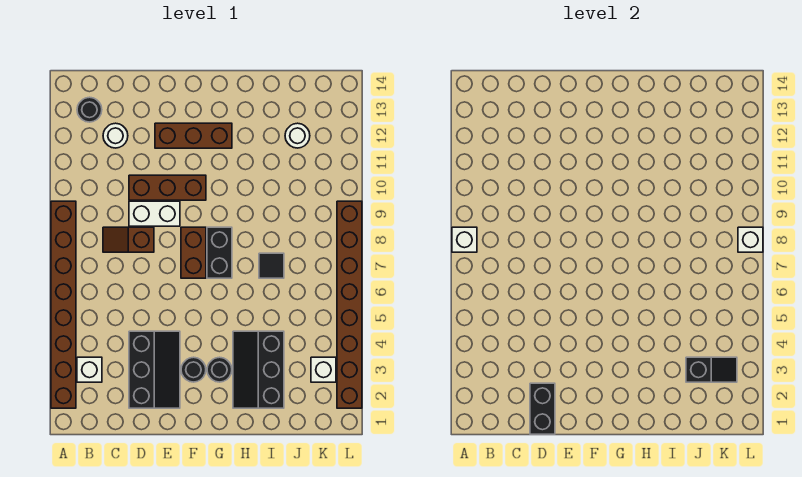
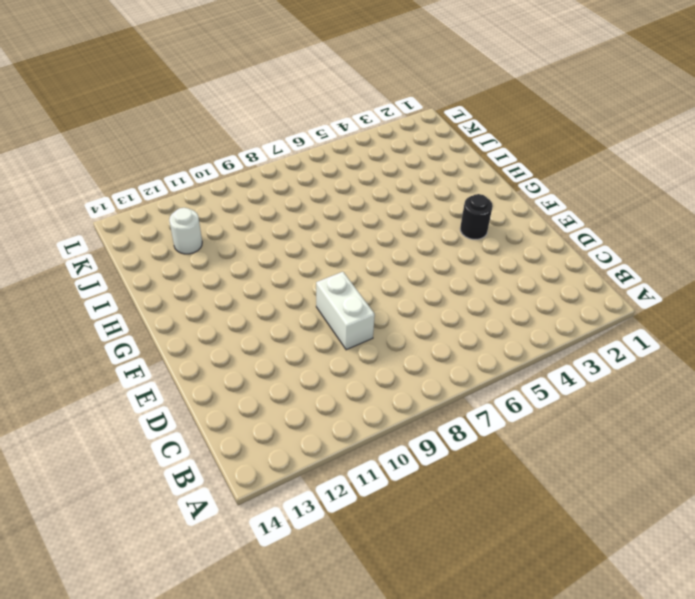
none -> brown 1x8 brick [51,201,76,408]
none -> white 1x1 brick [77,357,102,382]
none -> black 1x1 round brick [77,97,102,122]

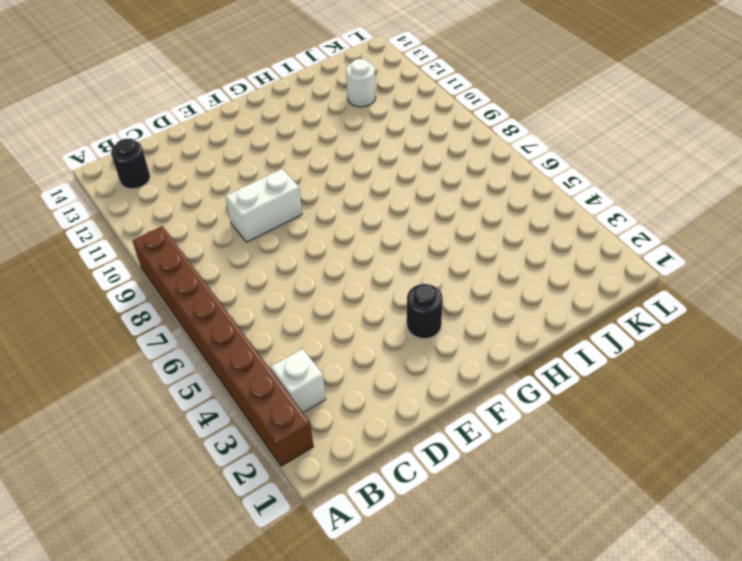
none -> brown 1x2 slope [103,227,154,252]
none -> white 1x1 round brick [103,123,128,148]
none -> black 2x3 slope [129,331,180,408]

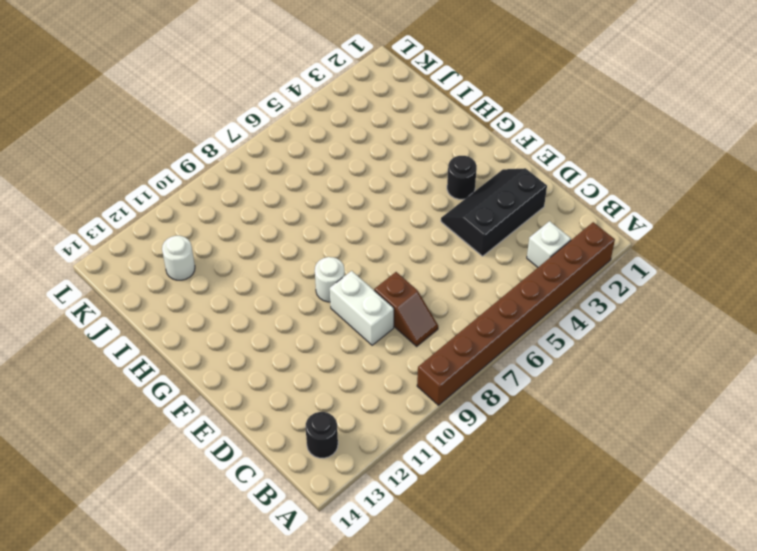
white 1x1 round brick [315,257,345,302] -> white 1x1 round brick moved to [103,123,128,148]
none -> brown 1x3 brick [129,175,206,200]
none -> brown 1x3 brick [155,123,232,148]
none -> brown 1x2 brick [181,227,206,278]

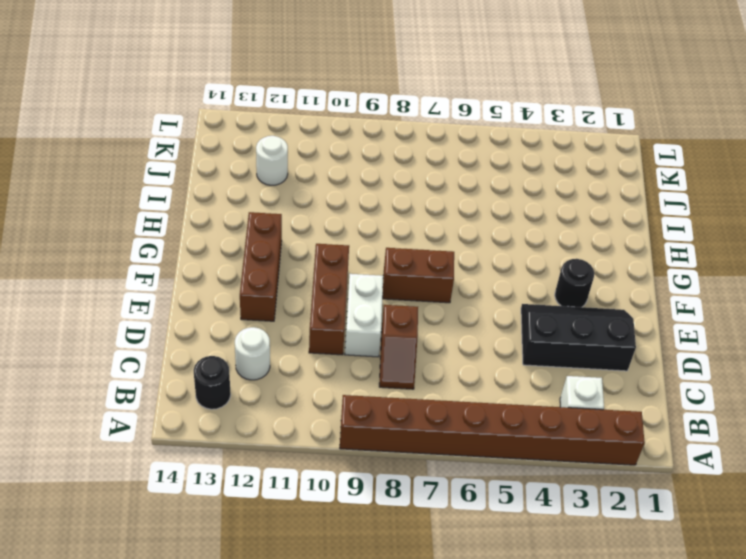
none -> black 1x1 round brick [207,357,232,382]
none -> black 1x2 brick [207,227,232,278]
none -> black 2x3 slope [233,331,284,408]

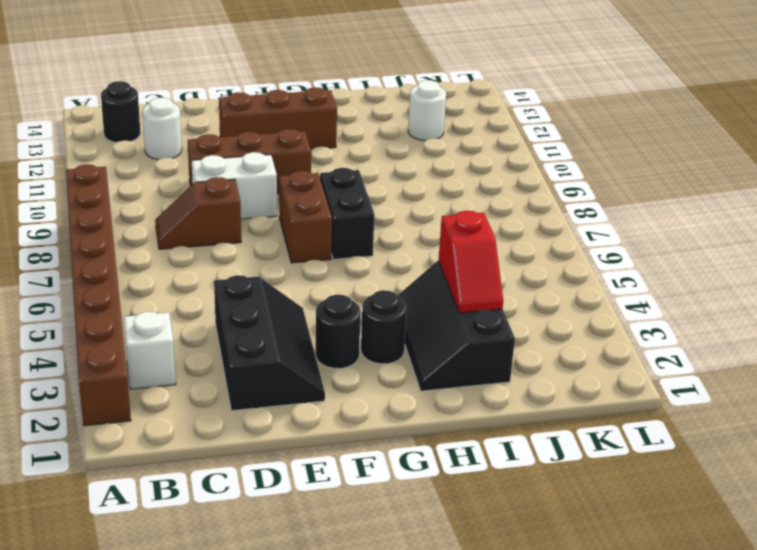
red 1x2 slope [439,211,503,313] -> none
none -> black 1x1 tile [259,253,284,278]
none -> white 1x1 brick [311,357,336,382]
none -> brown 1x8 brick [337,201,362,408]

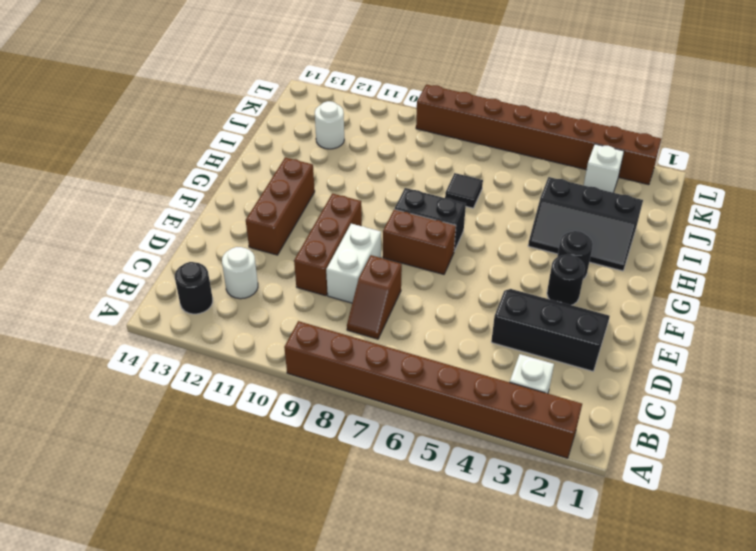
none -> white 1x1 brick [452,227,477,252]
none -> black 1x2 brick [530,383,555,434]
none -> black 1x2 slope [686,357,737,382]

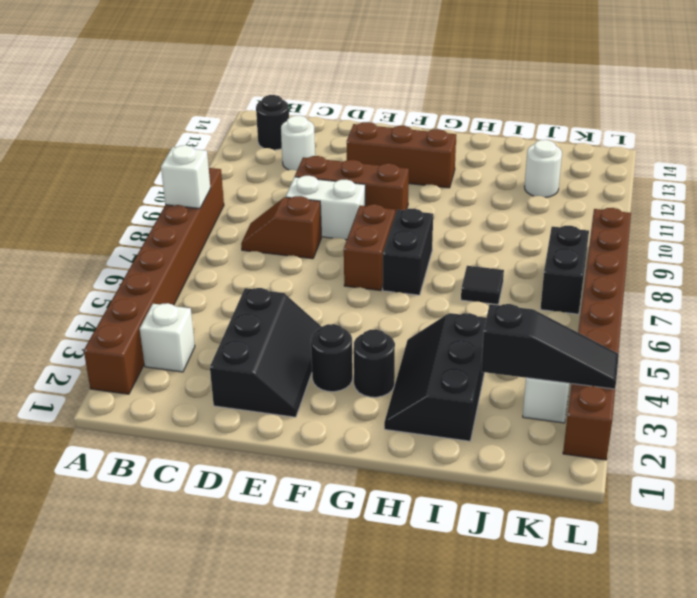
black 1x3 slope [481,304,619,389] -> black 1x2 slope [686,357,737,382]
black 1x2 brick [541,226,589,314] -> black 1x2 brick moved to [530,383,555,434]
none -> white 1x1 brick [738,227,763,252]

